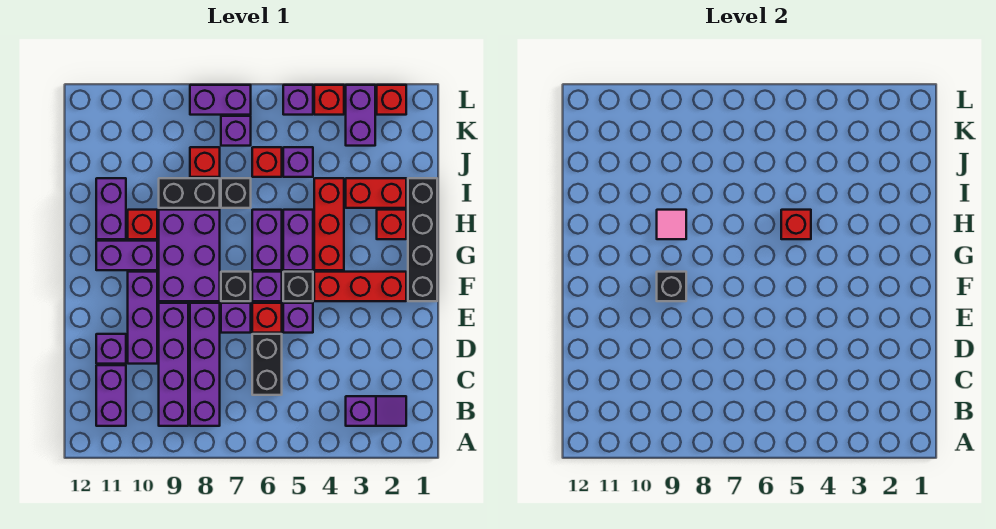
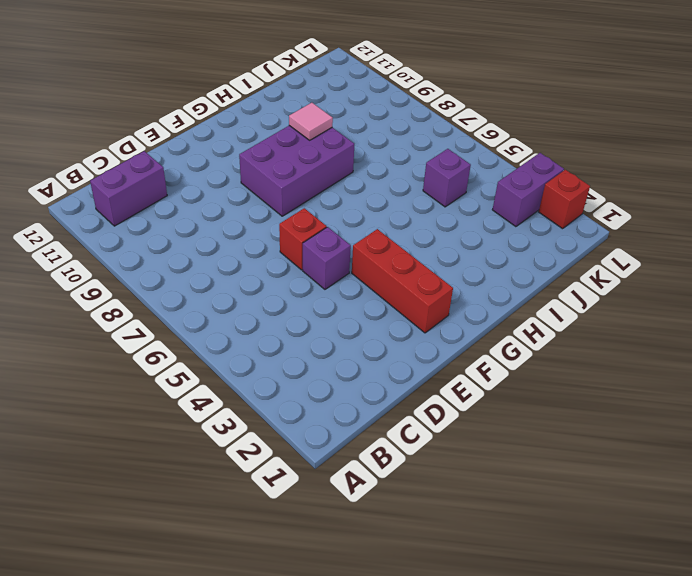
none -> purple 1x2 slope [346,396,406,426]
none -> purple 1x4 brick [190,303,220,426]
none -> purple 1x4 brick [159,303,188,426]
none -> black 1x2 brick [252,334,282,395]

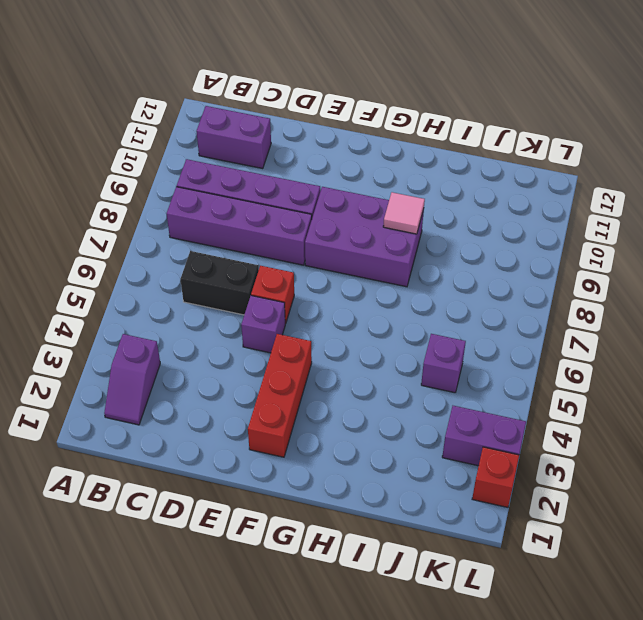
none -> purple 1x3 brick [128,272,157,364]
none -> purple 1x1 brick [96,334,126,364]
none -> purple 1x1 brick [221,303,251,333]
none -> black 1x4 brick [408,178,437,301]

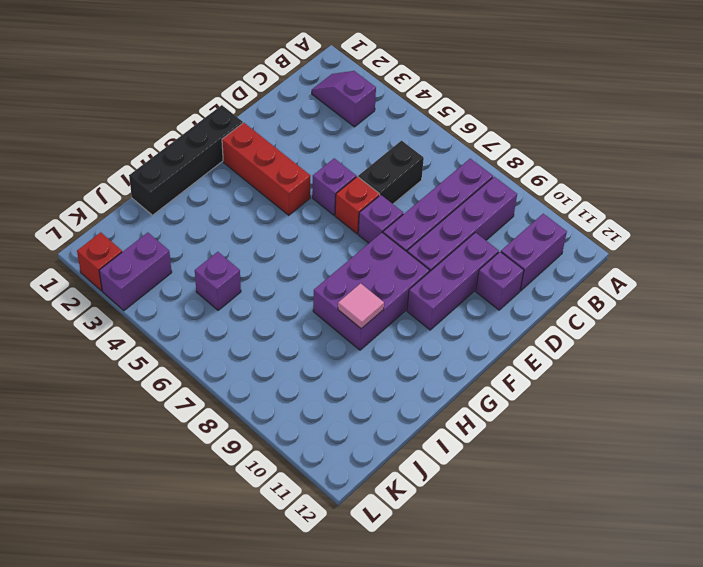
none -> black 1x1 brick [283,272,313,301]
none -> purple 1x1 brick [252,272,282,301]
none -> black 1x1 brick [221,272,251,301]
none -> red 1x3 brick [314,178,344,270]

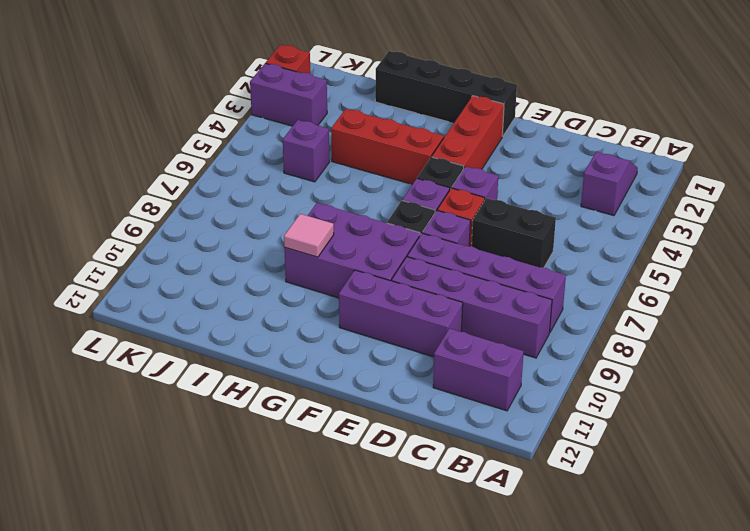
none -> purple 1x1 brick [96,334,126,364]
none -> purple 1x2 brick [283,210,313,270]
none -> purple 1x2 brick [252,210,282,270]
none -> purple 1x2 brick [96,241,157,270]

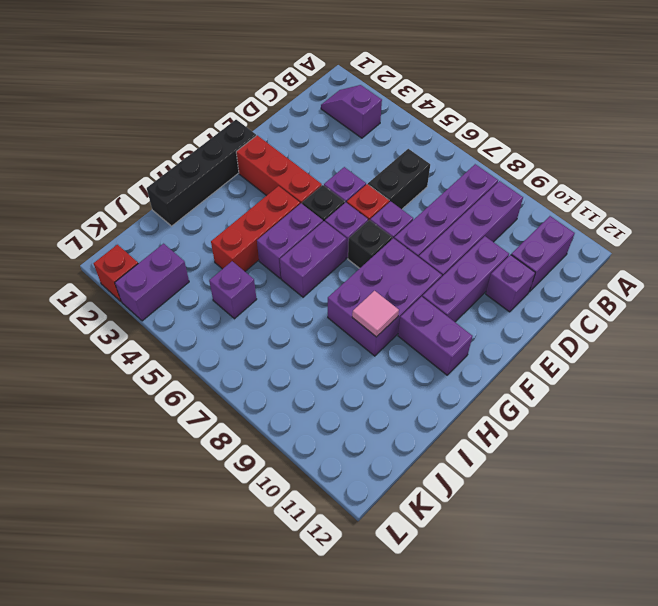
none -> red 1x1 brick [377,210,406,239]
none -> red 1x1 brick [128,210,157,239]
none -> purple 1x2 brick [96,178,126,239]
none -> red 1x2 brick [346,178,406,208]

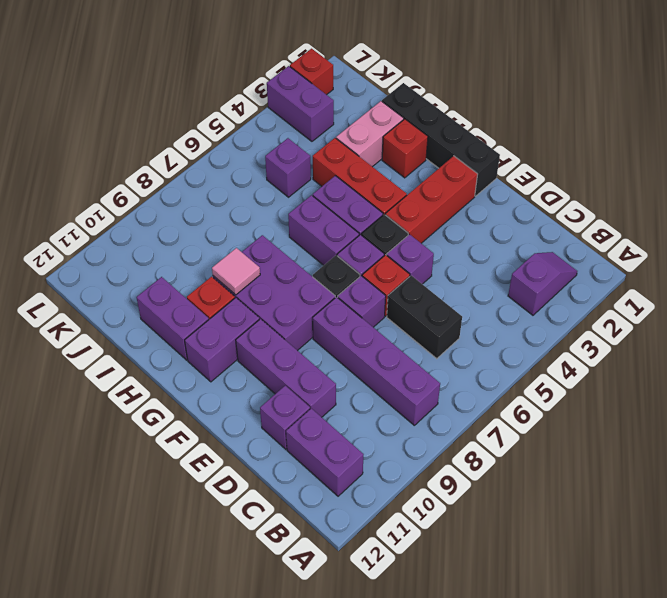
pink 1x2 brick [336,101,404,167] -> red 1x2 brick [346,178,406,208]
none -> purple 1x4 brick [159,303,188,426]
none -> black 1x1 brick [221,178,251,208]
none -> black 1x2 brick [159,178,220,208]
none -> red 1x1 brick [252,147,282,177]

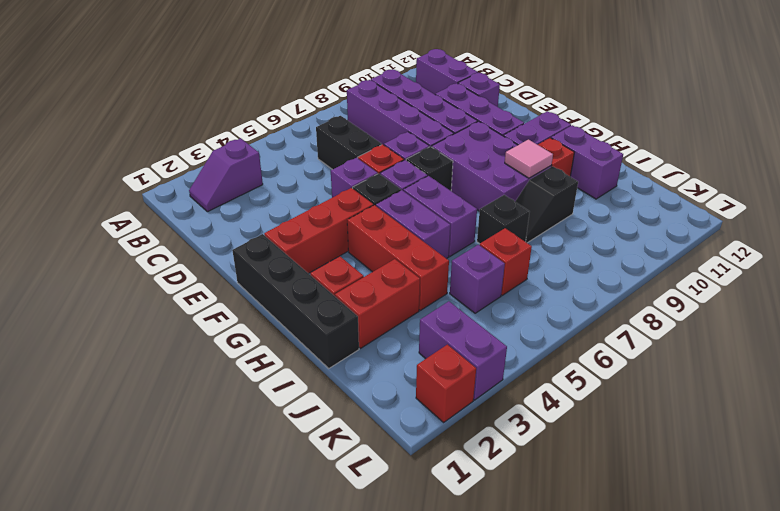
black 1x2 slope [515,166,578,243] -> black 1x2 brick [159,178,220,208]
none -> red 1x1 brick [190,147,220,177]
none -> purple 1x1 brick [221,116,251,146]
none -> red 1x1 brick [314,85,344,115]
none -> purple 1x1 brick [283,85,313,115]

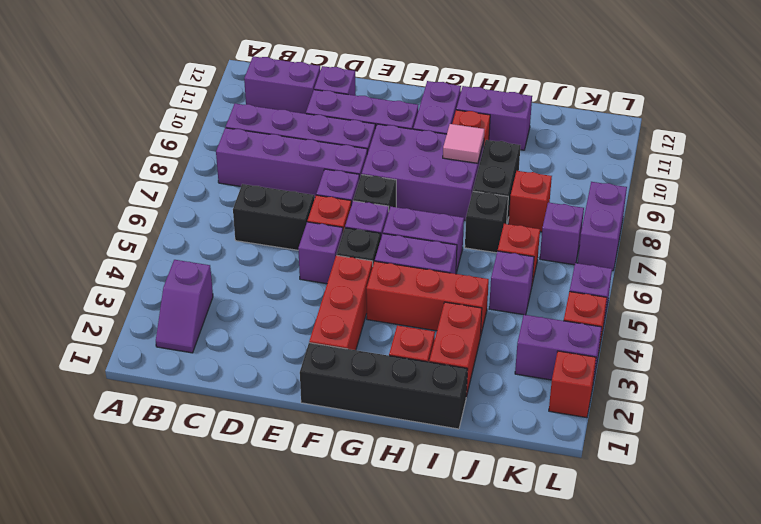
none -> black 1x1 brick [657,272,686,301]
none -> red 1x1 brick [781,210,811,239]

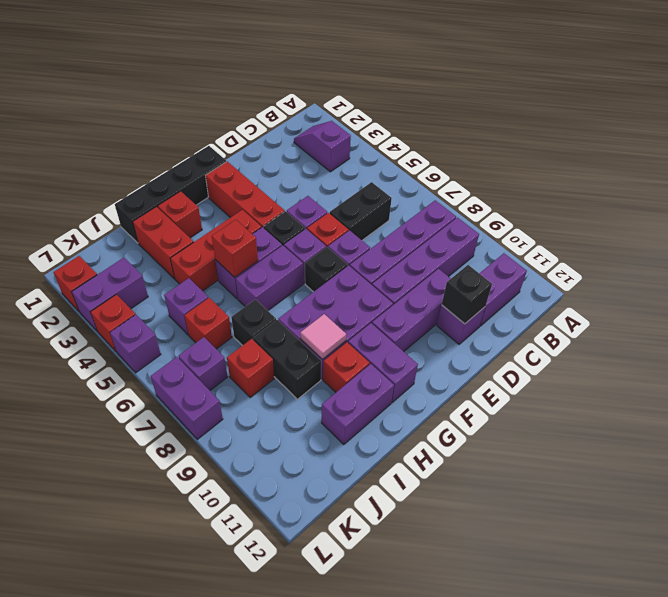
black 1x1 brick [442,265,492,324] -> black 1x1 brick moved to [657,272,686,301]

